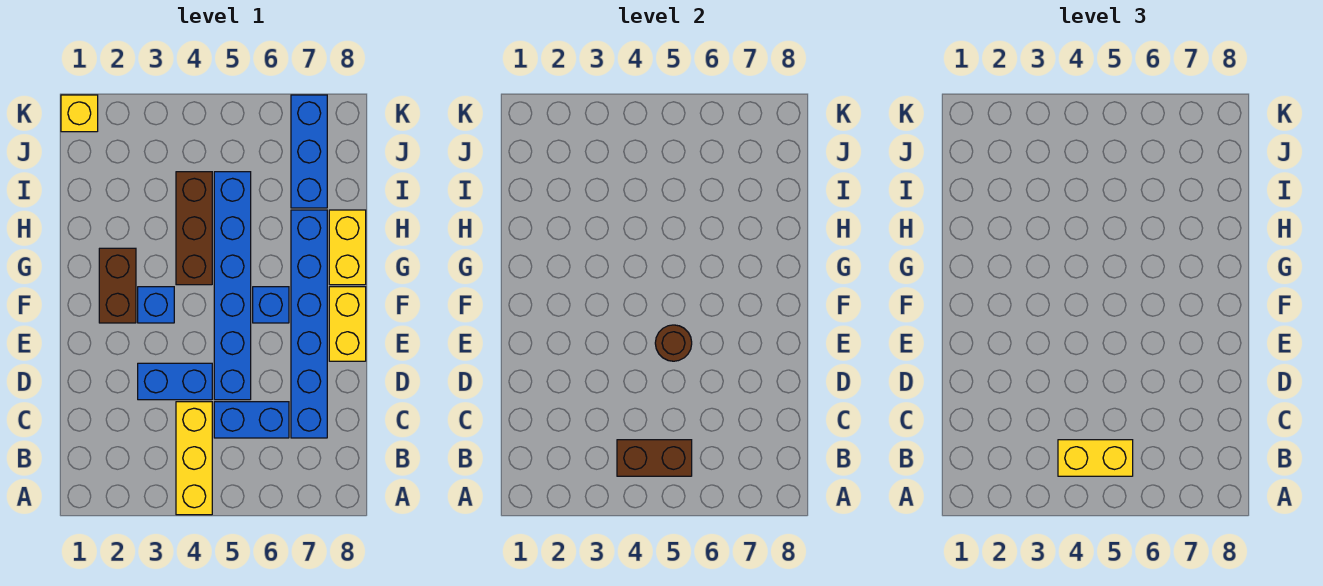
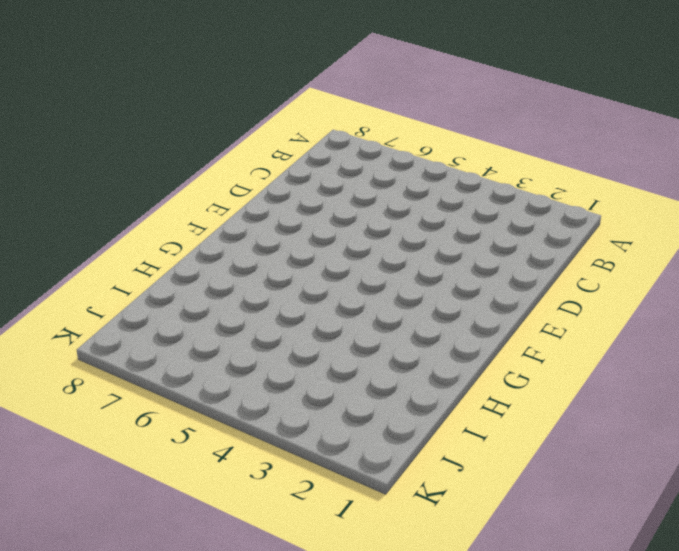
none -> yellow 1x3 brick [176,402,212,515]
none -> blue 1x2 brick [214,402,289,438]
none -> blue 1x6 brick [291,210,327,438]

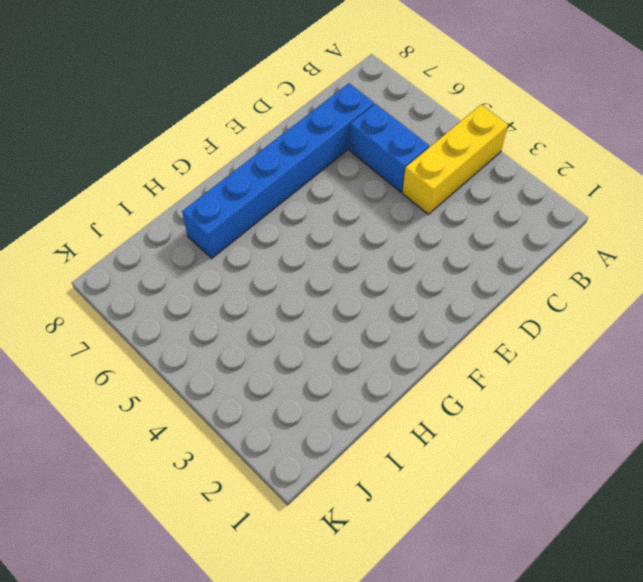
none -> blue 1x2 brick [138,363,212,400]
none -> blue 1x6 brick [214,172,251,400]
none -> yellow 1x2 brick [329,287,366,361]

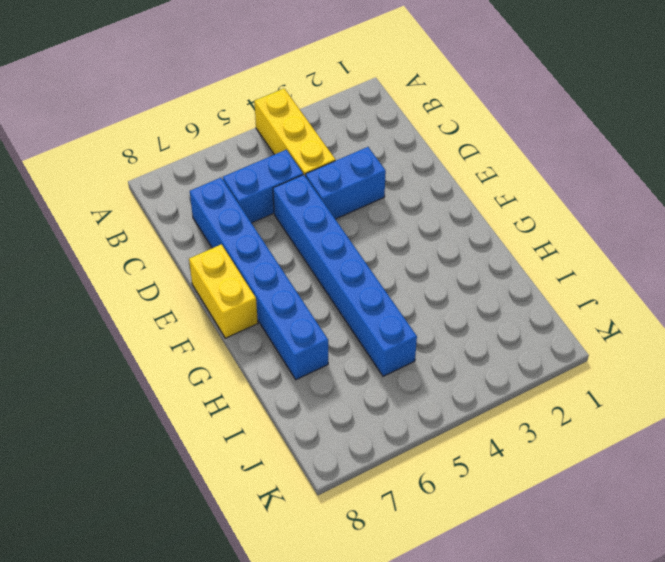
none -> brown 1x2 brick [99,248,136,323]
none -> blue 1x1 brick [138,287,174,323]
none -> blue 1x1 brick [253,287,289,323]

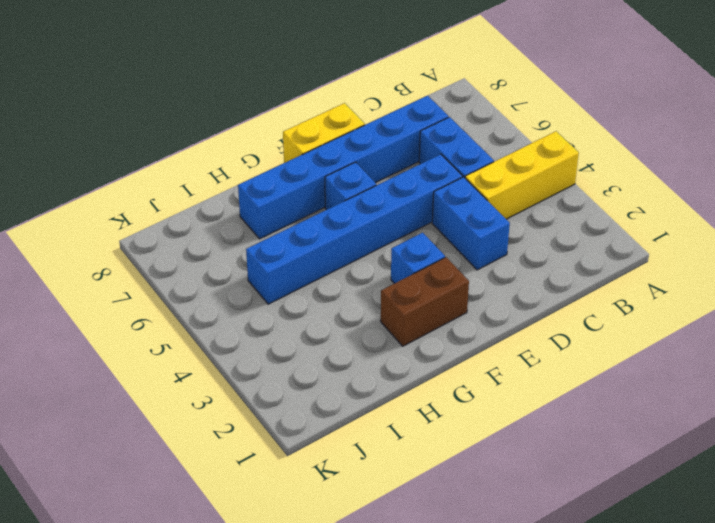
none -> brown 1x3 brick [176,172,212,285]
none -> yellow 1x2 brick [329,210,366,285]
none -> blue 1x3 brick [291,95,327,208]

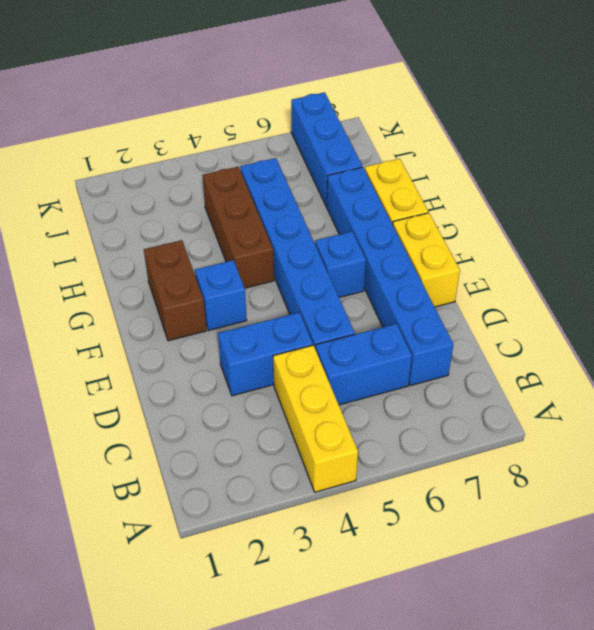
none -> yellow 1x1 brick [61,95,98,132]
none -> brown 1x2 brick [617,440,692,476]
none -> brown 1x1 round brick [655,325,692,361]

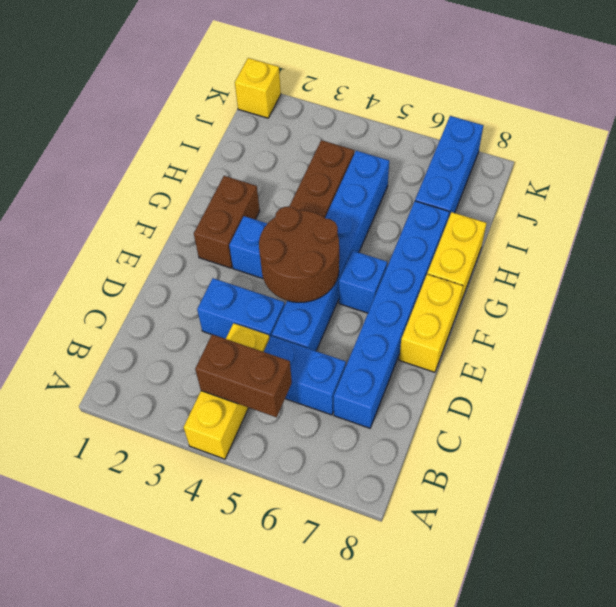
brown 2x2 round brick [259,207,339,302] -> brown 1x1 round brick [655,325,692,361]
none -> yellow 1x2 brick [1058,440,1133,476]

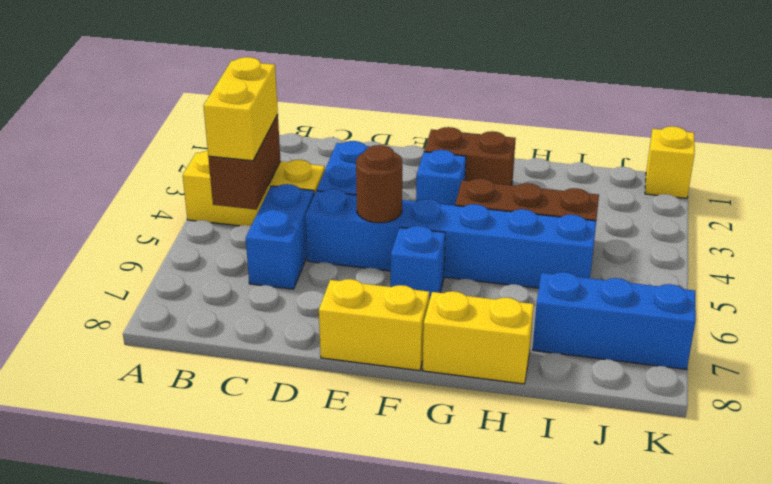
none -> blue 1x6 brick [291,210,327,438]

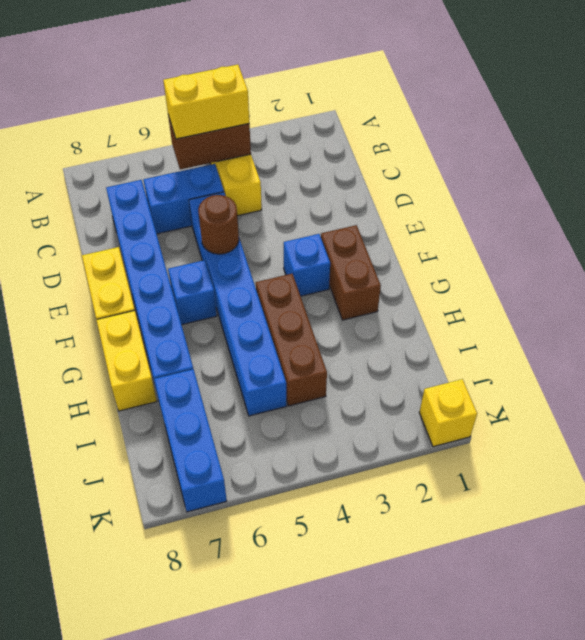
none -> blue 1x2 brick [138,363,212,400]

